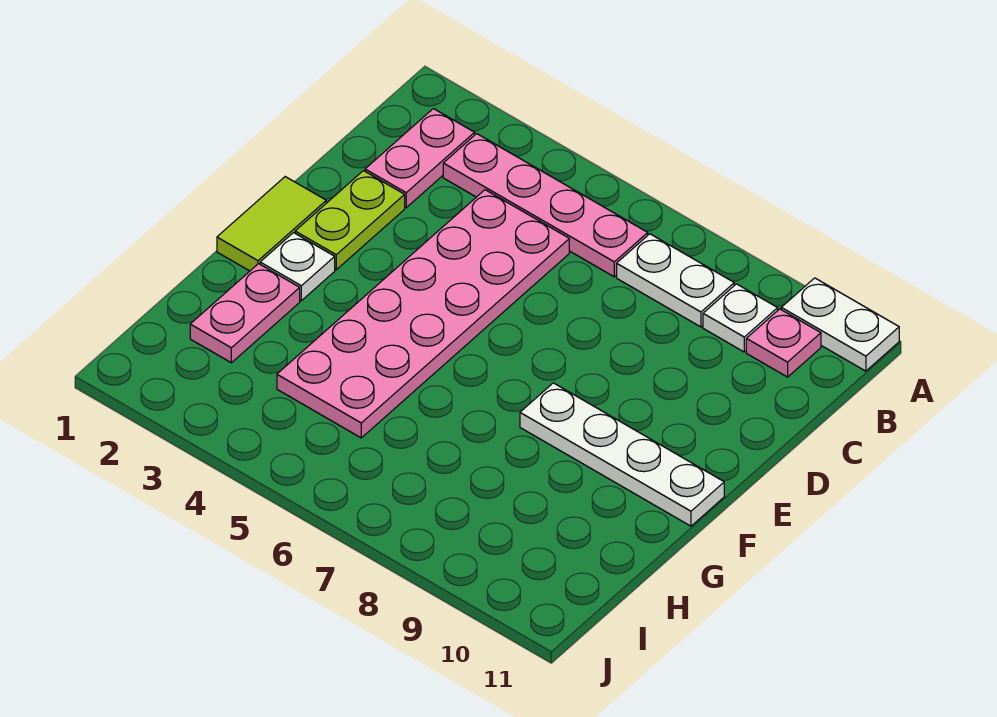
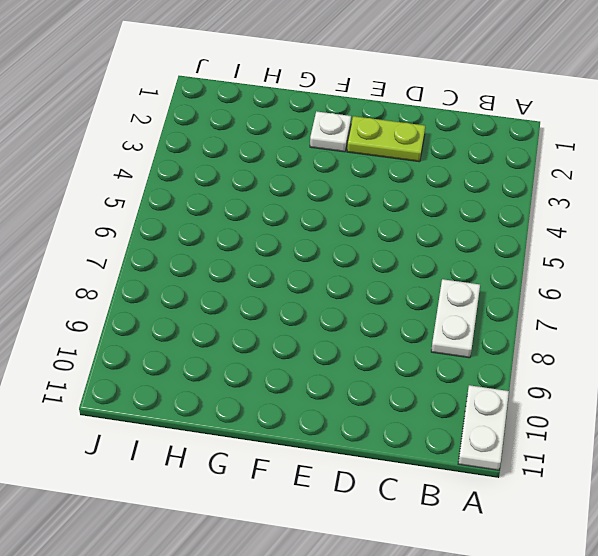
none -> pink 1x2 plate [365,109,475,207]
none -> pink 1x4 plate [443,134,648,277]
none -> white 1x1 plate [703,284,778,352]

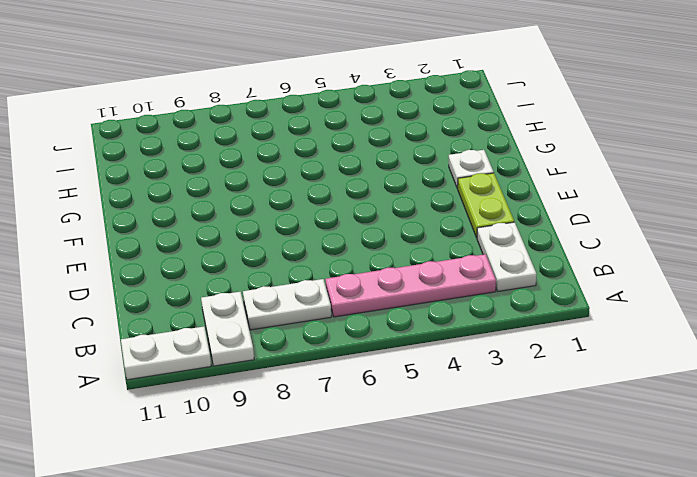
white 1x2 plate [201,292,254,366] -> white 1x1 plate [703,284,778,352]
white 1x2 plate [477,222,537,291] -> pink 1x2 plate [365,109,475,207]
none -> pink 1x1 plate [746,309,821,377]
none -> pink 2x6 plate [277,190,569,438]
none -> lime 1x2 tile [217,177,326,271]

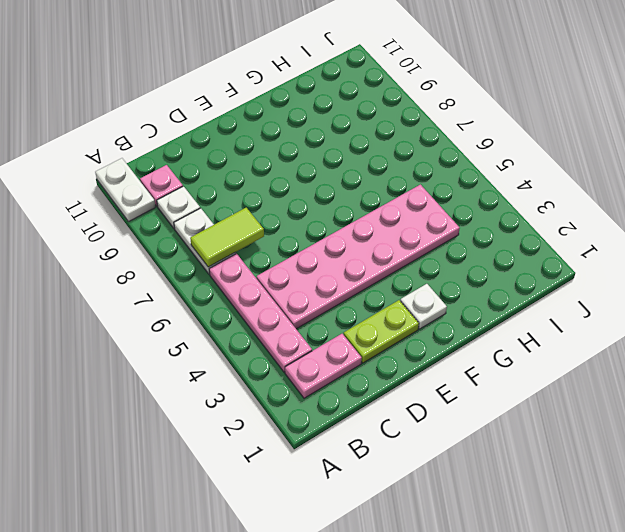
lime 1x2 tile [190,208,264,267] -> lime 1x2 tile moved to [217,177,326,271]
none -> white 1x4 plate [520,383,724,526]
none -> pink 1x2 plate [190,264,300,363]

